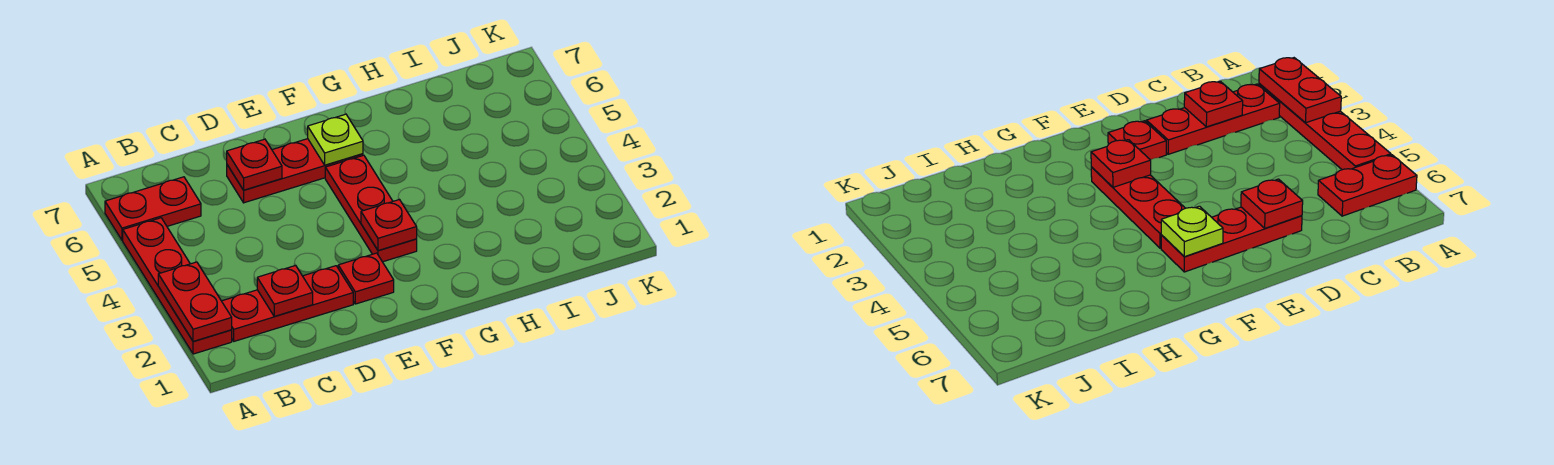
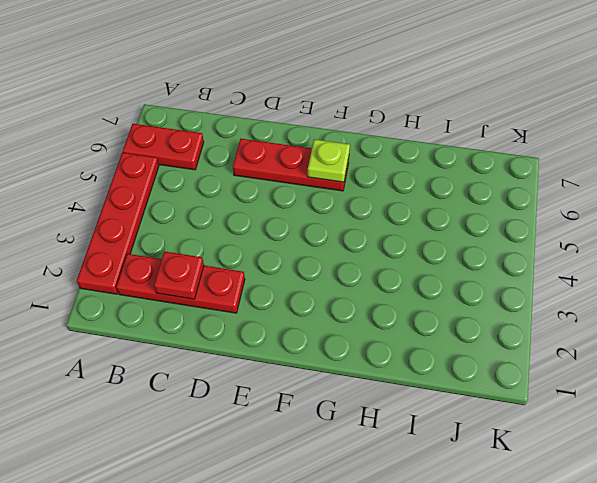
none -> red 1x1 plate [338,253,394,304]
none -> red 1x3 plate [325,155,417,262]

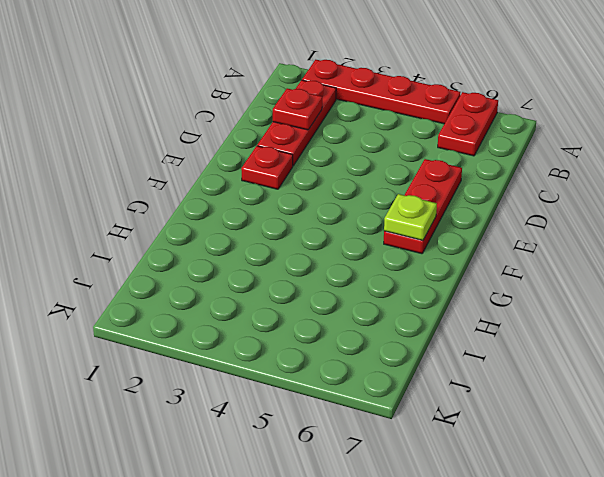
none -> red 1x3 plate [325,155,417,262]
none -> red 1x2 plate [158,262,232,342]

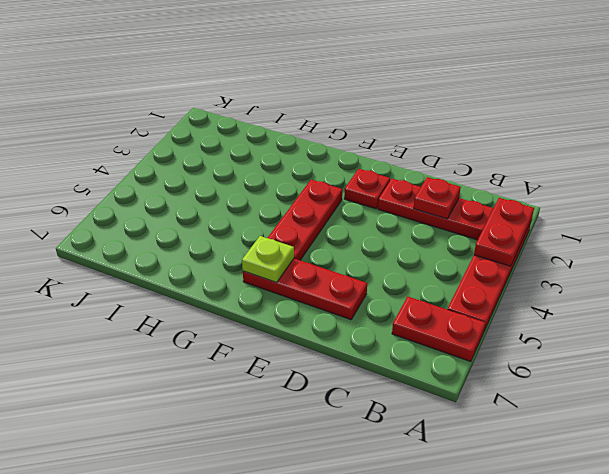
none -> red 1x1 plate [227,139,282,190]
none -> red 1x1 plate [361,200,417,251]

